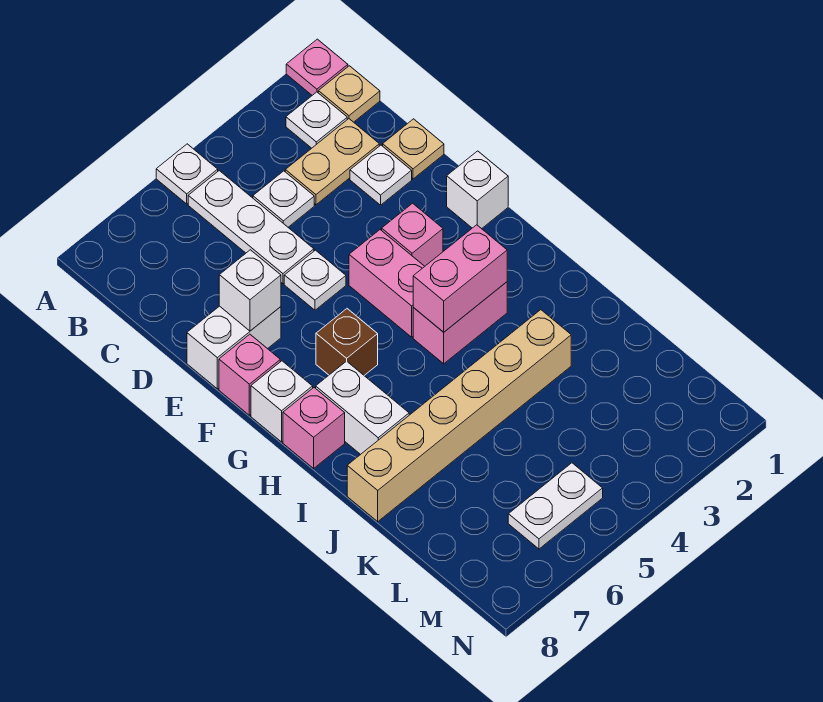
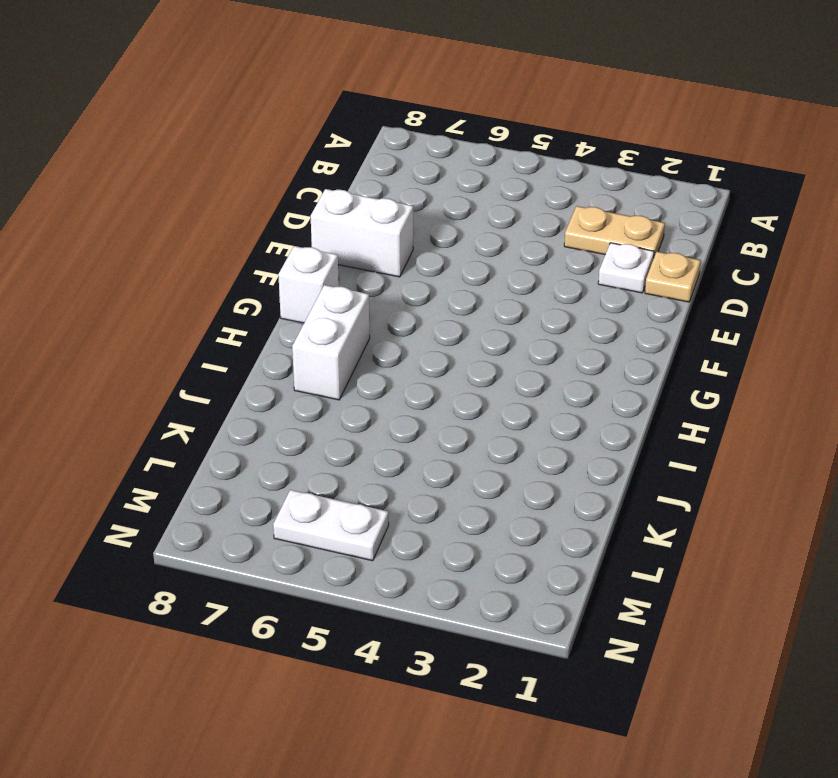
none -> pink 1x1 plate [286,39,348,95]
none -> white 1x1 plate [156,144,218,204]
none -> tan 1x1 plate [318,66,380,122]

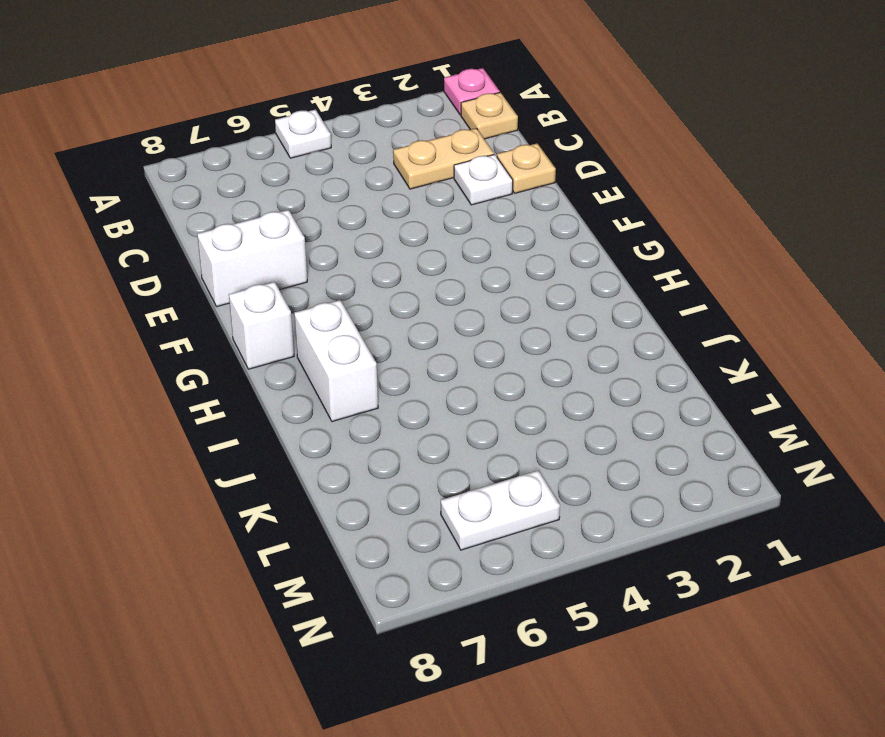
none -> white 1x1 plate [286,92,347,148]
none -> white 1x3 plate [188,171,314,284]
none -> white 1x1 plate [253,171,314,227]

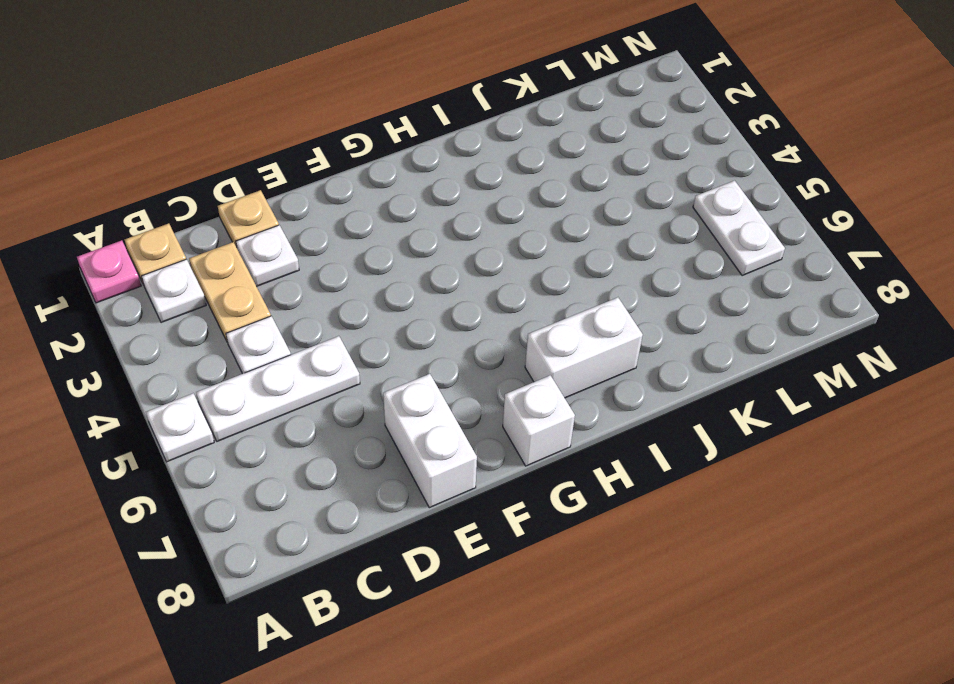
none -> white 1x1 plate [284,250,346,310]
none -> white 1x1 brick [447,151,508,229]
none -> pink 1x1 brick [382,203,443,266]

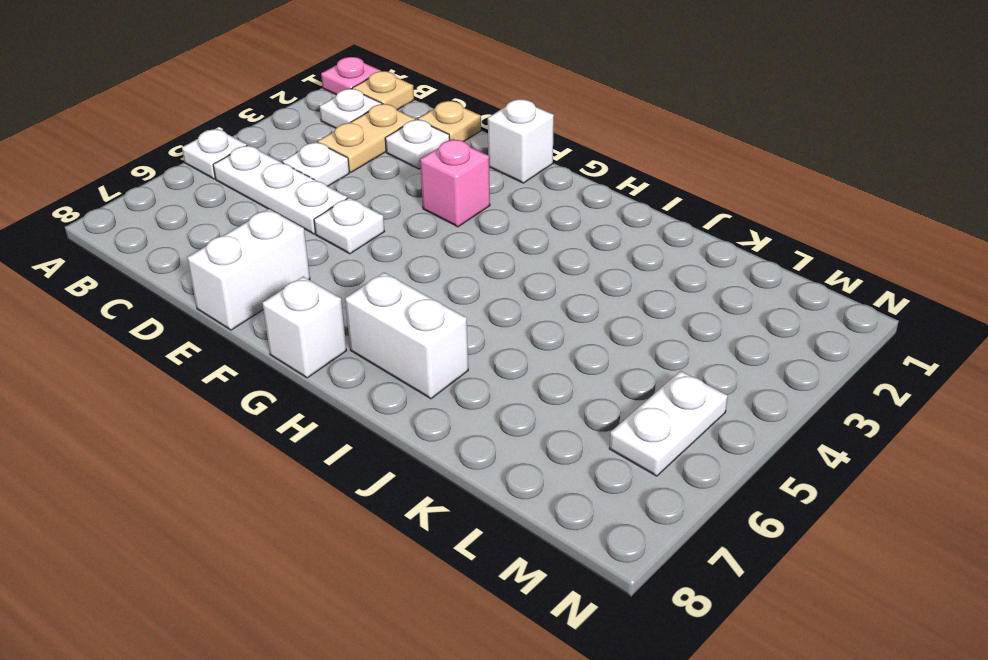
none -> pink 1x2 brick [349,230,425,337]
none -> pink 1x1 brick [219,334,280,415]
none -> brown 1x1 brick [316,309,378,375]

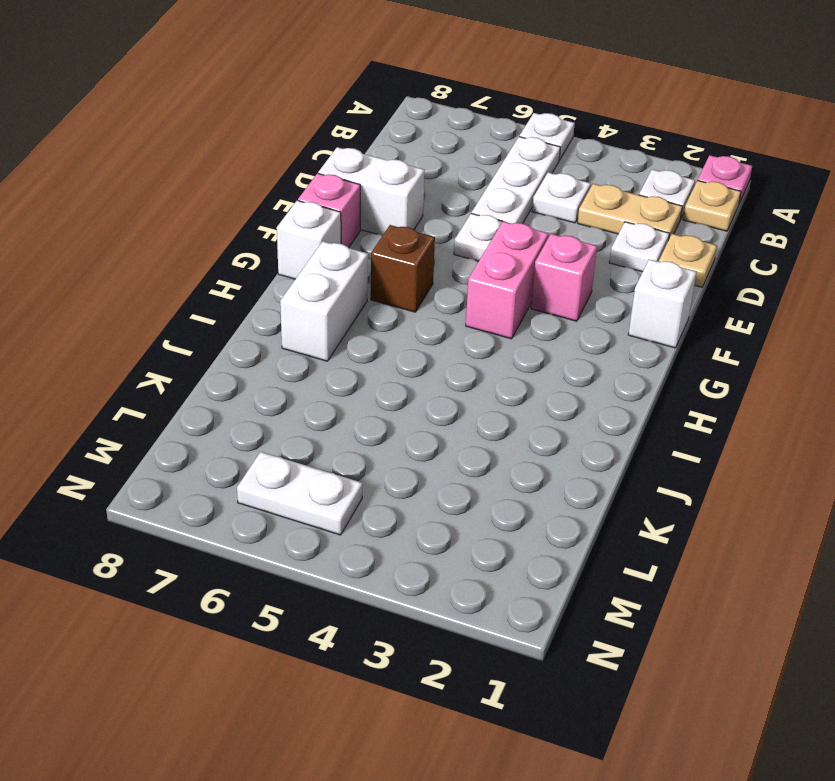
none -> pink 1x2 brick [413,282,507,364]
none -> pink 1x1 brick [283,388,345,468]
none -> tan 1x6 brick [347,310,571,521]

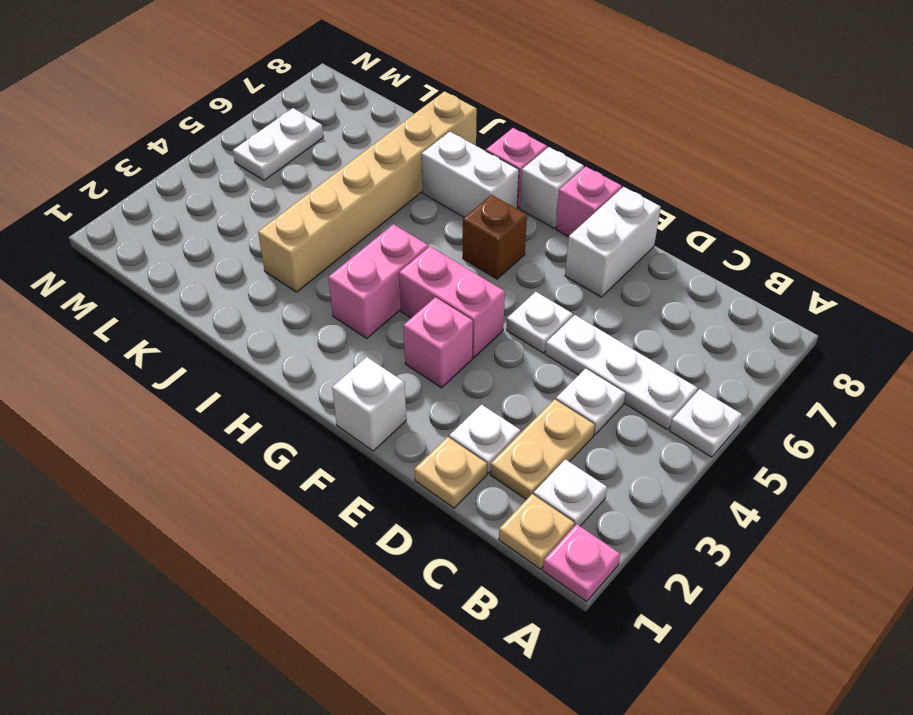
none -> white 1x1 brick [219,250,281,331]
none -> pink 1x2 brick [413,225,507,332]

